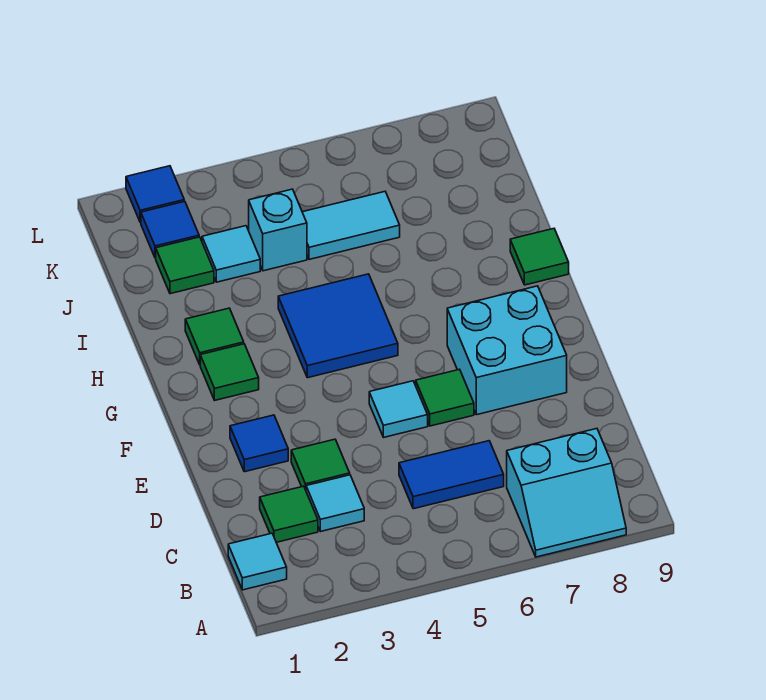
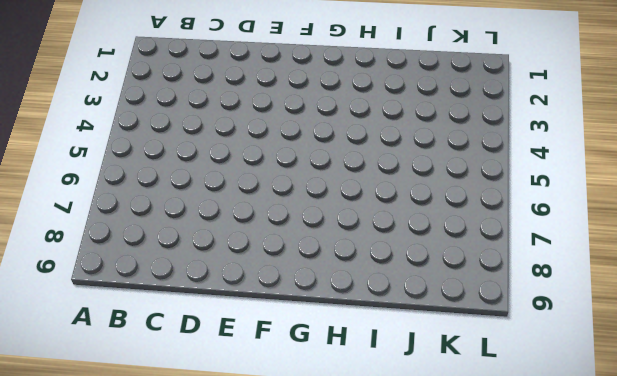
none -> cyan 2x2 slope [507,429,626,557]
none -> cyan 1x1 tile [228,533,287,590]
none -> green 1x1 tile [260,486,318,542]

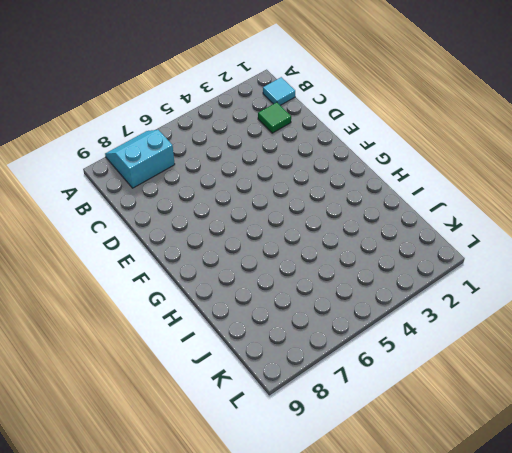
none -> cyan 1x1 tile [306,475,364,532]
none -> blue 1x2 tile [399,441,504,509]
none -> green 1x1 tile [291,439,350,490]

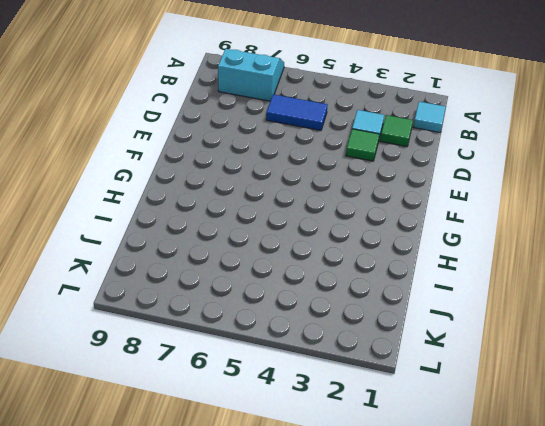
none -> blue 1x1 tile [230,415,288,472]
none -> cyan 1x1 tile [369,381,428,437]
none -> green 1x1 tile [416,369,474,426]

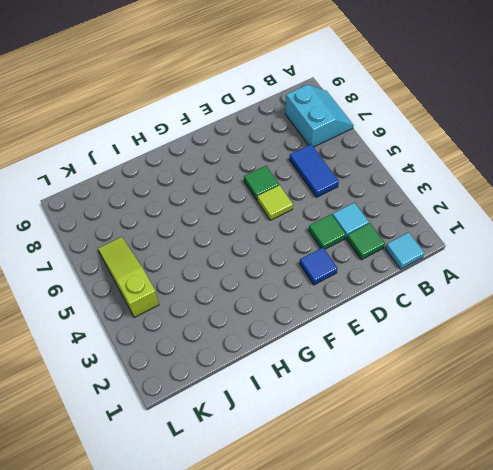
lime 1x1 tile [257,185,293,220] -> cyan 1x1 tile [369,381,428,437]
lime 1x3 slope [98,237,159,318] -> none
none -> cyan 2x2 brick [447,286,567,415]
none -> green 1x1 tile [200,344,259,400]
none -> blue 2x2 tile [278,274,398,378]

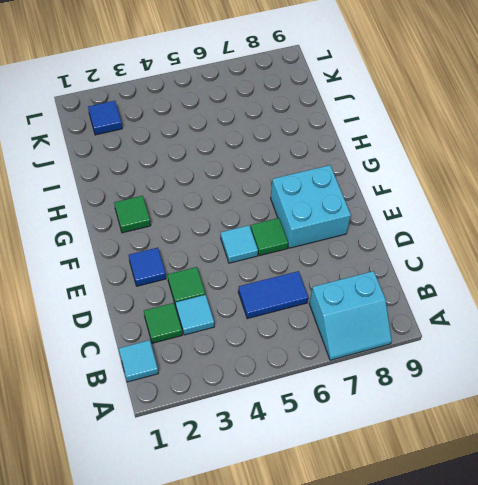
none -> blue 2x2 tile [278,274,398,378]
none -> green 1x1 tile [185,308,244,364]
none -> green 1x1 tile [510,229,569,285]

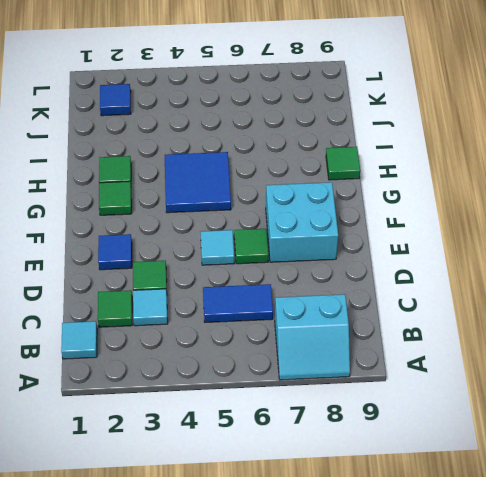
none -> green 1x1 tile [156,237,214,294]
none -> cyan 1x1 tile [202,226,260,282]
none -> cyan 1x1 brick [249,189,307,271]

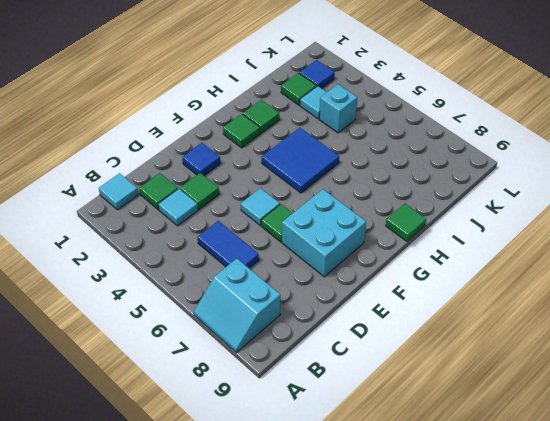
none -> cyan 1x2 tile [302,192,400,259]
none -> blue 1x1 tile [126,166,184,222]

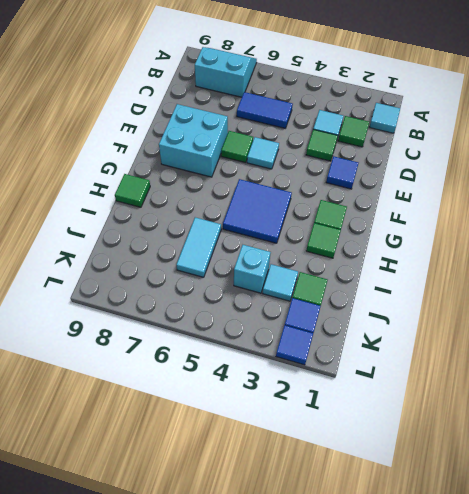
cyan 1x2 tile [176,217,221,277] -> cyan 1x2 tile turned to [302,192,400,259]

